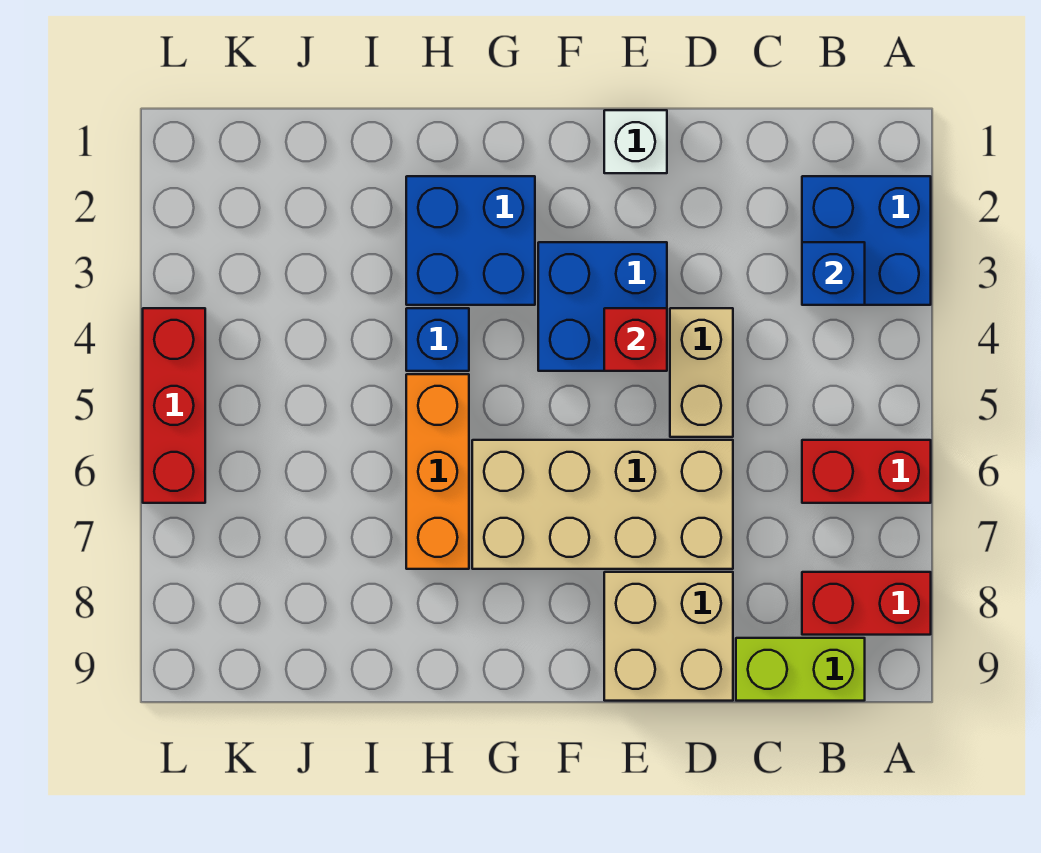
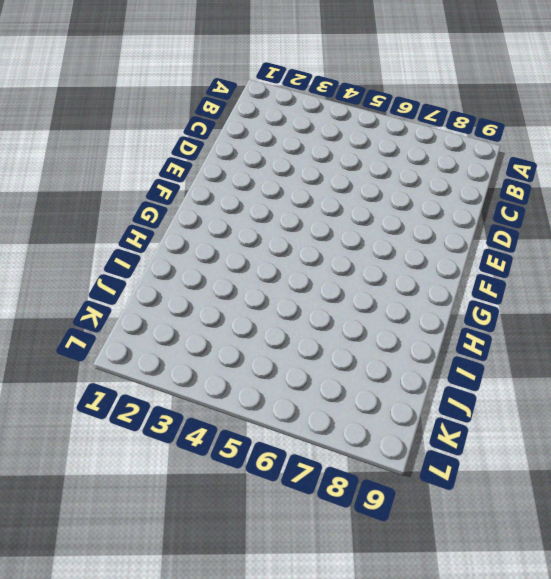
none -> blue 2x2 brick [802,176,931,305]
none -> red 1x2 brick [802,440,931,503]
none -> red 1x2 brick [802,572,931,635]

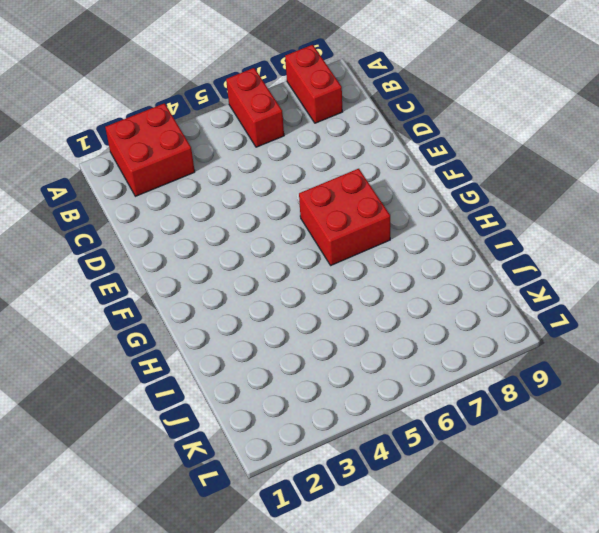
red 2x2 brick [105,103,195,196] -> blue 2x2 brick [802,176,931,305]
red 2x2 brick [299,169,390,265] -> tan 2x4 brick [472,440,733,569]
none -> lime 1x2 brick [736,638,865,701]
none -> tan 1x2 brick [670,308,733,437]
none -> tan 2x2 brick [604,572,733,701]

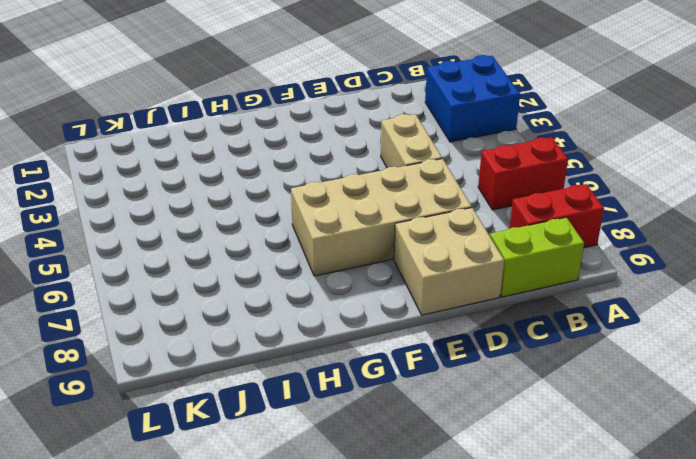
none -> white 1x1 brick [604,110,667,173]
none -> blue 2x2 brick [538,242,667,371]
none -> blue 2x2 brick [406,176,535,305]

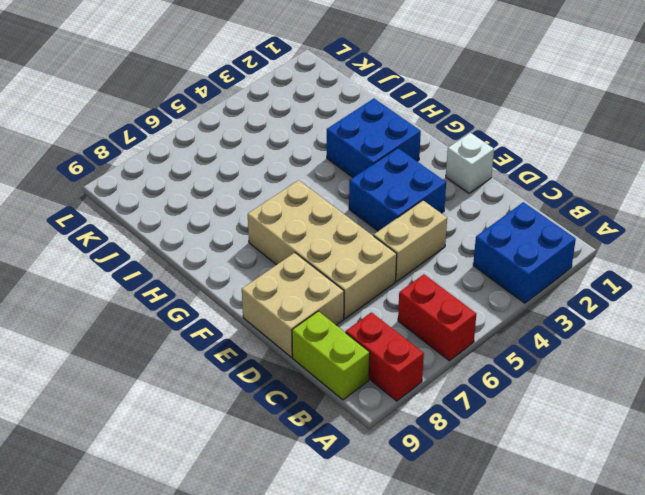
none -> blue 1x1 brick [406,308,469,371]
none -> orange 1x3 brick [406,374,469,569]
none -> red 1x3 brick [143,308,205,503]

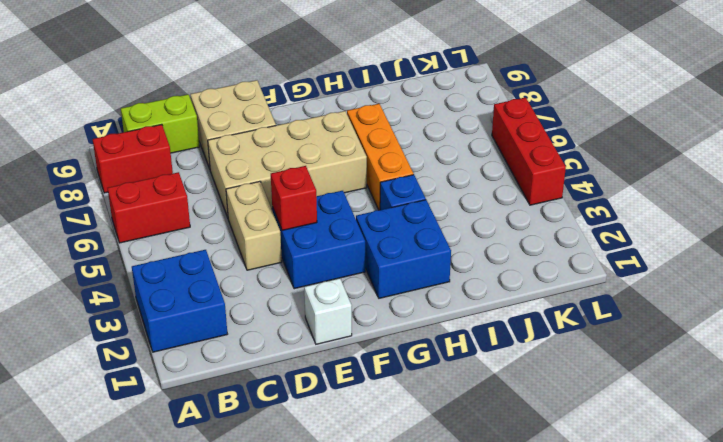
none -> blue 1x1 brick [802,242,865,305]

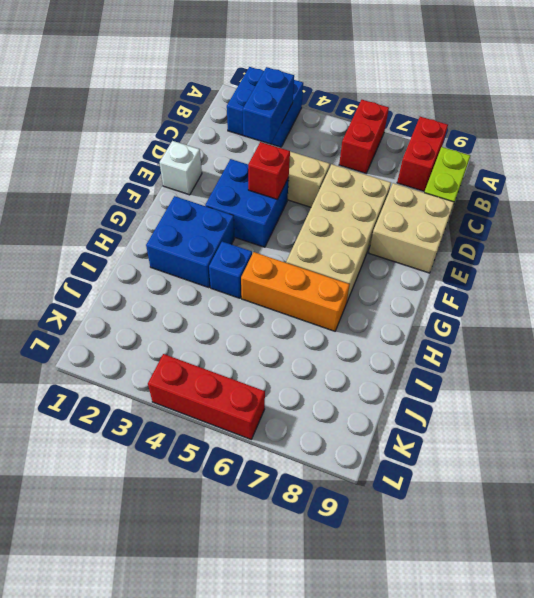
blue 1x2 brick [243,67,294,144] -> blue 1x1 brick [802,242,865,305]

